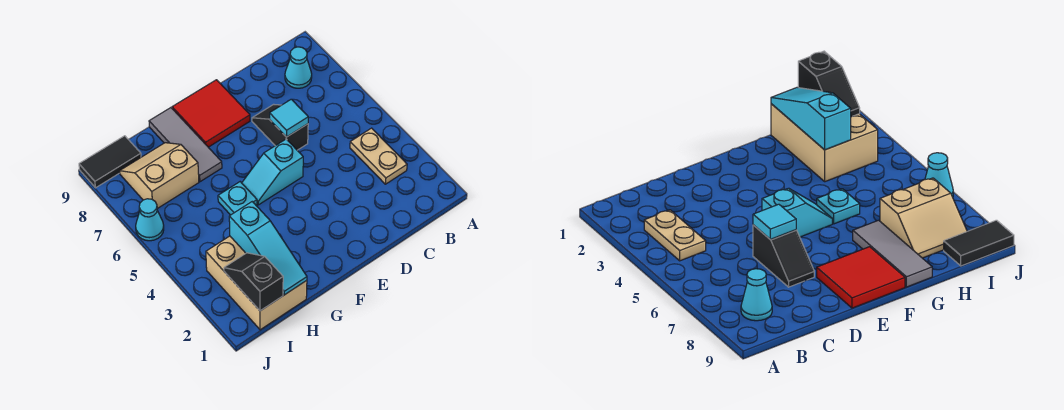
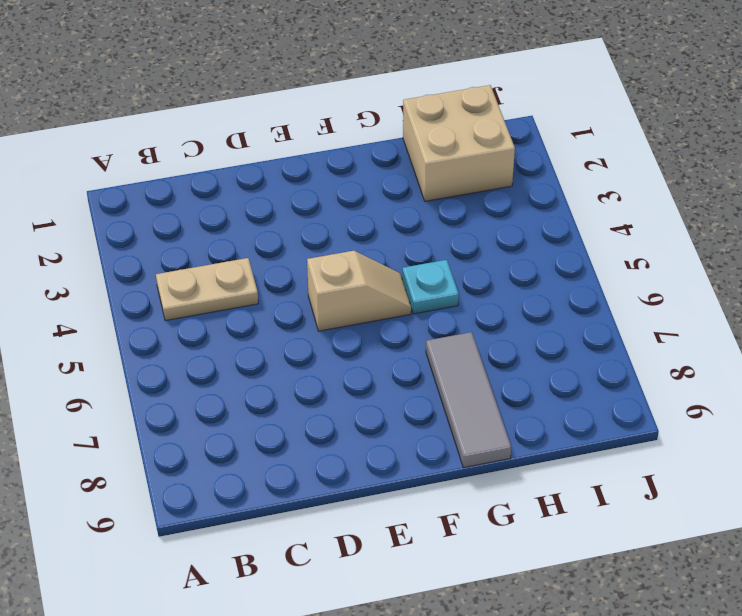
tan 1x2 plate [156,258,258,321] -> tan 1x2 plate turned to [350,128,407,184]
tan 1x2 slope [307,251,411,331] -> cyan 1x2 slope [242,139,303,205]
tan 2x2 brick [403,85,515,201] -> tan 2x3 brick [206,236,307,330]
none -> cyan 1x1 cone [285,47,312,88]
none -> black 1x2 slope [252,104,308,150]
none -> red 2x2 tile [172,80,250,147]

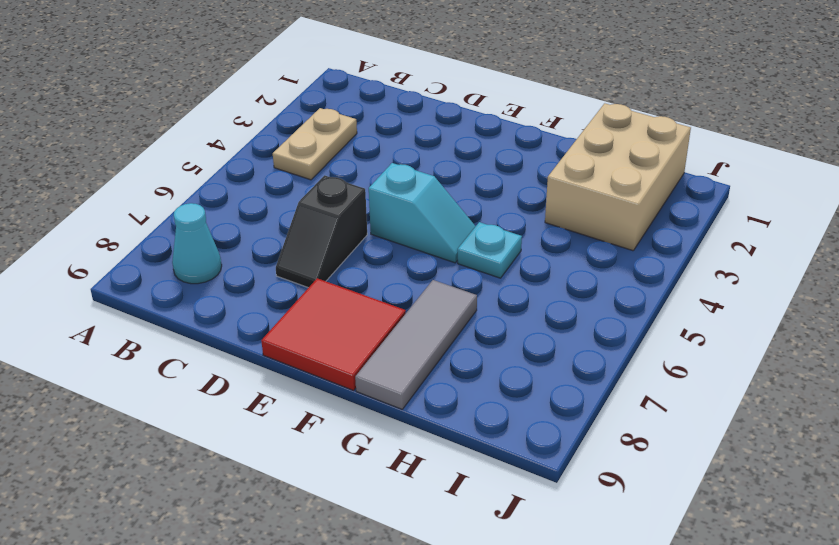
none -> tan 2x2 slope [120,143,199,209]
none -> black 1x2 tile [79,136,141,188]
none -> cyan 1x1 cone [136,199,164,241]

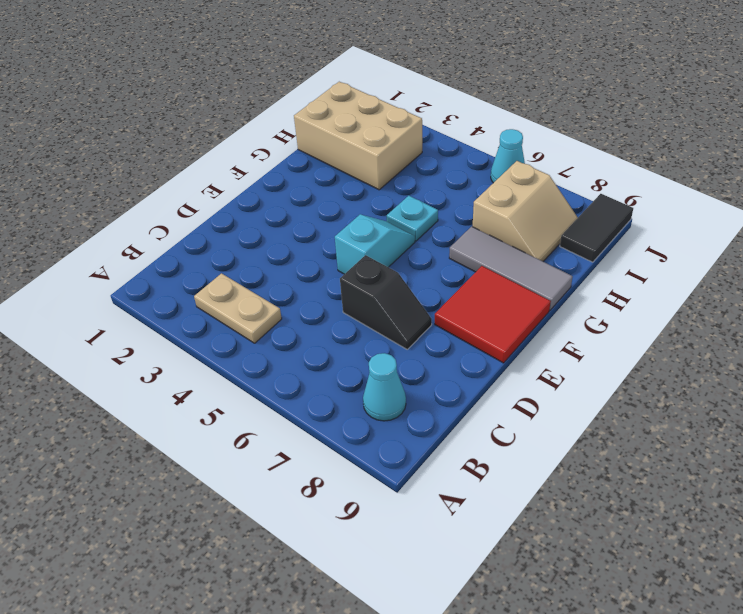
none -> cyan 1x1 tile [270,99,308,137]
none -> cyan 1x3 slope [229,202,307,295]
none -> black 1x2 slope [224,253,283,311]

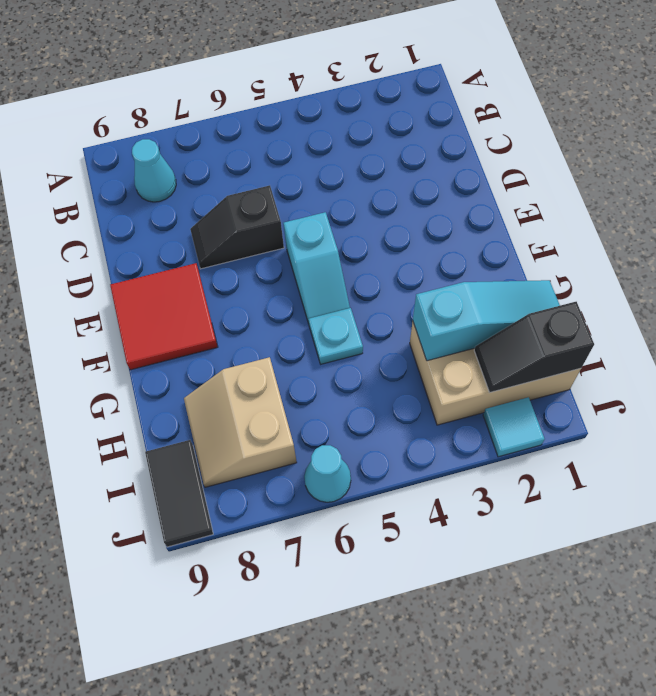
cyan 1x1 tile [483,397,544,457] -> cyan 1x1 tile moved to [270,99,308,137]
none -> tan 1x2 plate [350,128,407,184]
none -> grey 1x3 tile [149,108,222,182]

